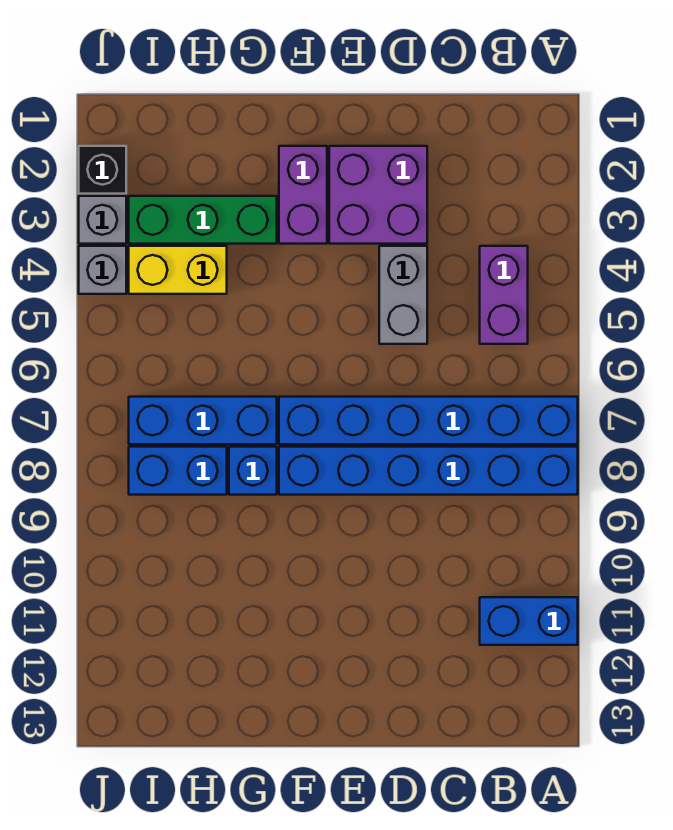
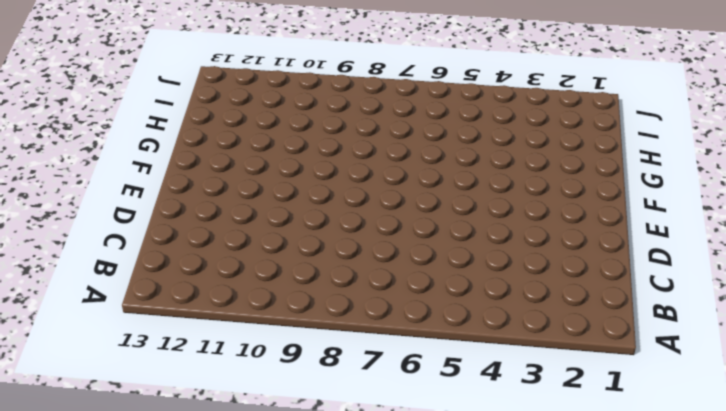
none -> blue 1x6 brick [279,397,578,444]
none -> blue 1x6 brick [279,447,578,495]
none -> blue 1x2 brick [480,597,578,645]

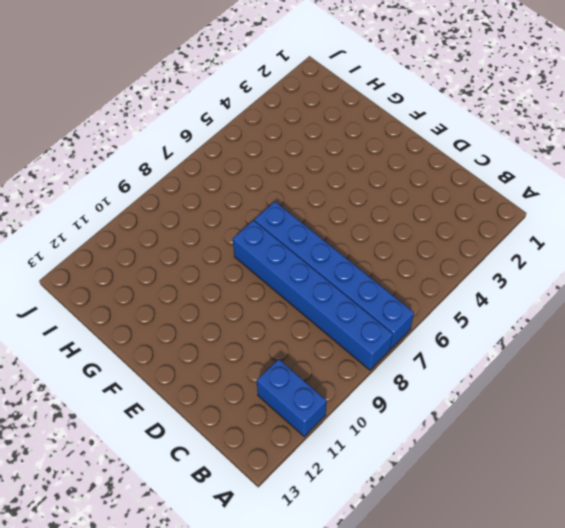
none -> purple 1x2 brick [480,246,528,344]
none -> purple 2x2 brick [329,146,427,244]
none -> grey 1x2 brick [379,246,427,344]

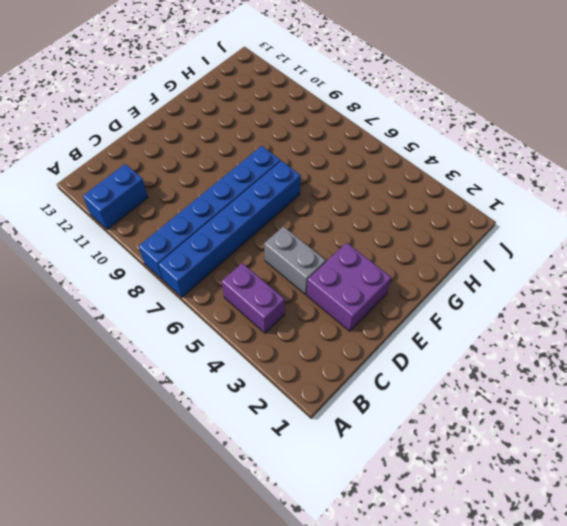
none -> purple 1x2 brick [279,146,327,244]
none -> green 1x3 brick [129,196,277,244]
none -> blue 1x3 brick [129,397,277,444]

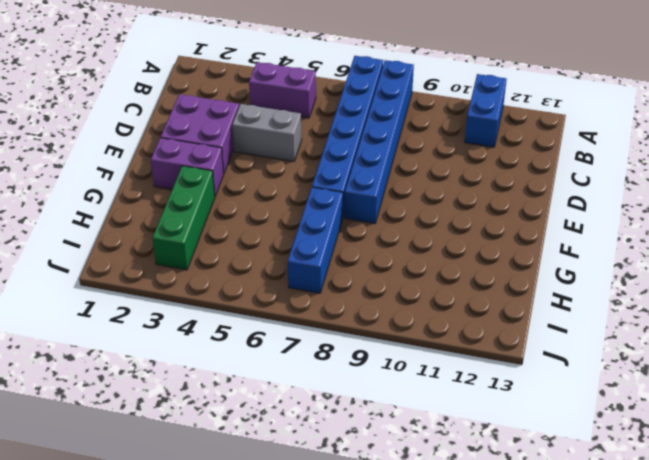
none -> blue 1x1 brick [229,447,277,495]
none -> yellow 1x2 brick [129,246,227,294]
none -> blue 1x2 brick [129,447,227,495]

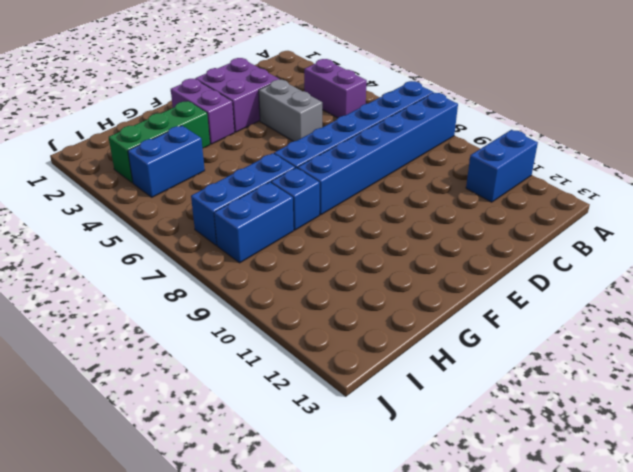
blue 1x2 brick [128,126,205,197] -> yellow 1x2 brick [129,246,227,294]
none -> black 1x1 brick [79,146,126,194]
none -> grey 1x1 brick [79,196,126,244]
none -> grey 1x1 brick [79,246,126,294]

